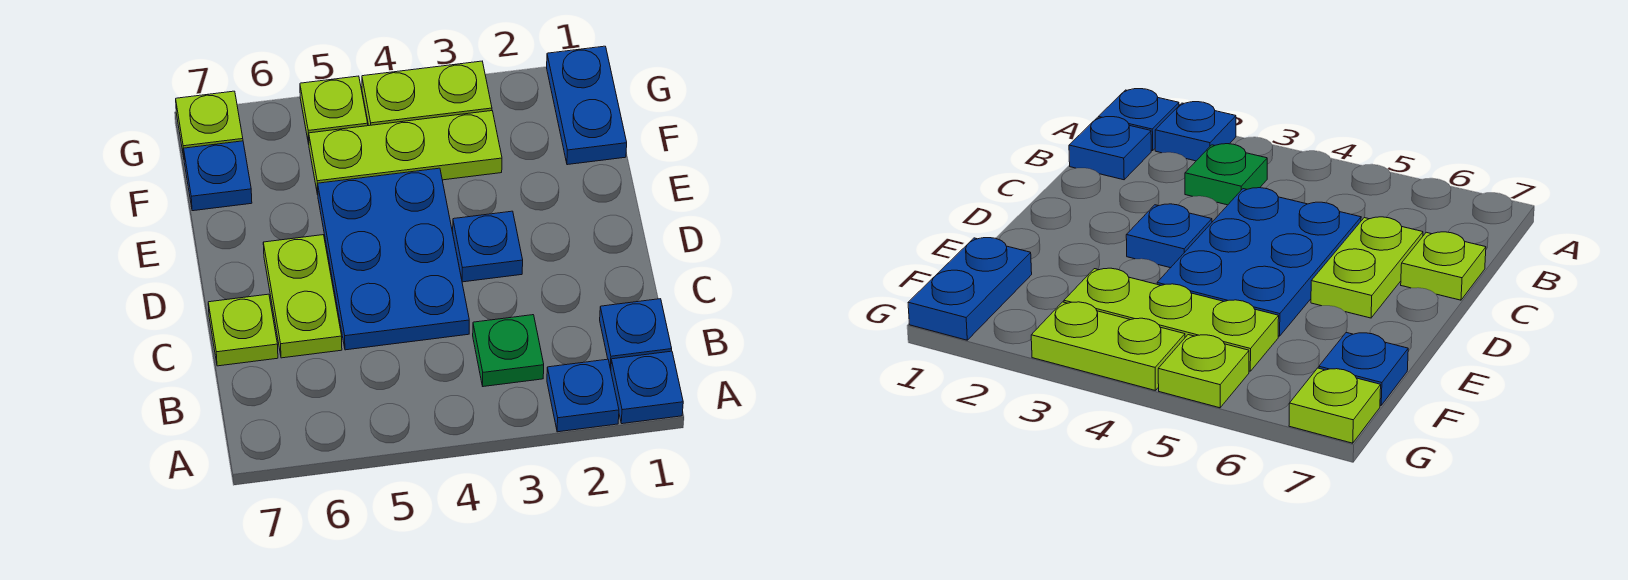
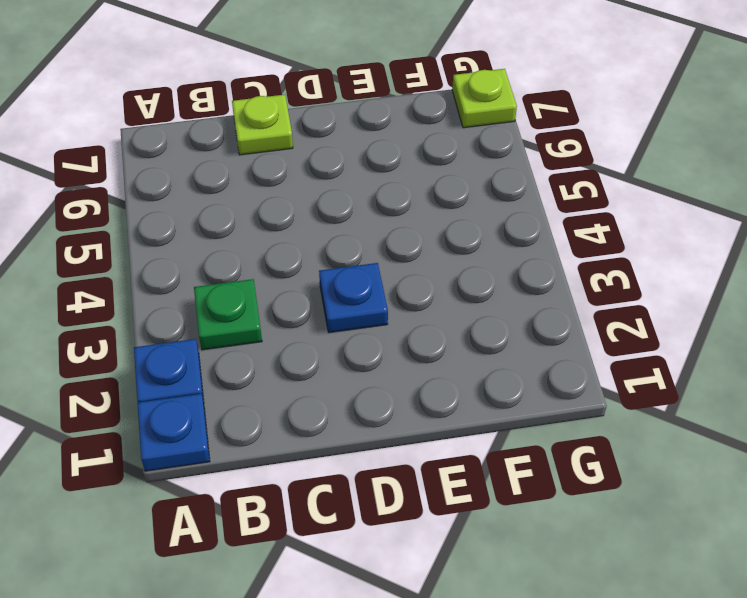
none -> blue 1x1 plate [600,299,672,369]
none -> blue 2x3 plate [318,168,469,350]
none -> lime 1x2 plate [263,235,342,358]

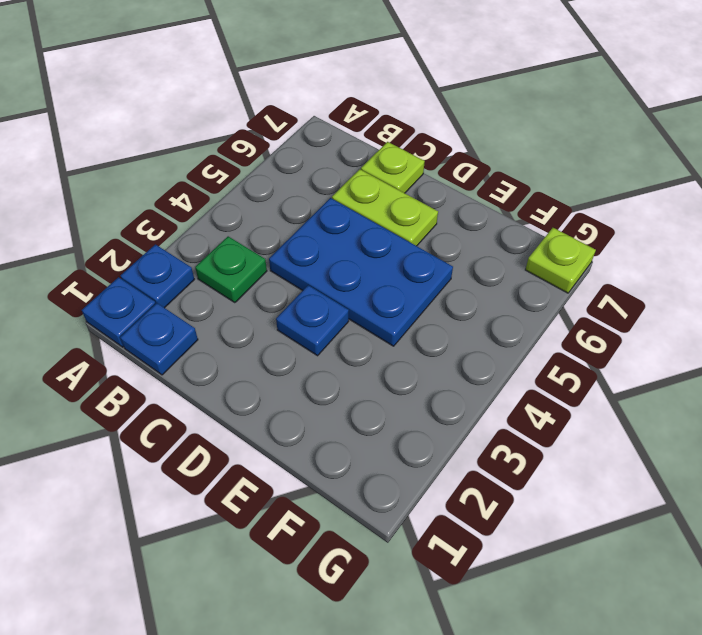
none -> blue 1x2 plate [547,46,627,165]
none -> lime 1x3 plate [309,111,502,195]
none -> blue 1x1 plate [184,141,252,211]

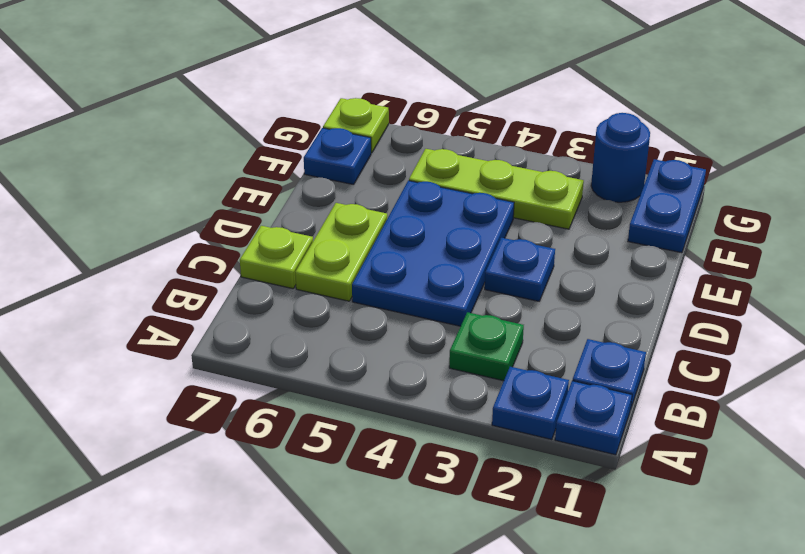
blue 1x1 round brick [591,113,650,202] -> none
none -> lime 1x2 plate [362,61,492,126]
none -> lime 1x1 plate [300,76,368,144]

